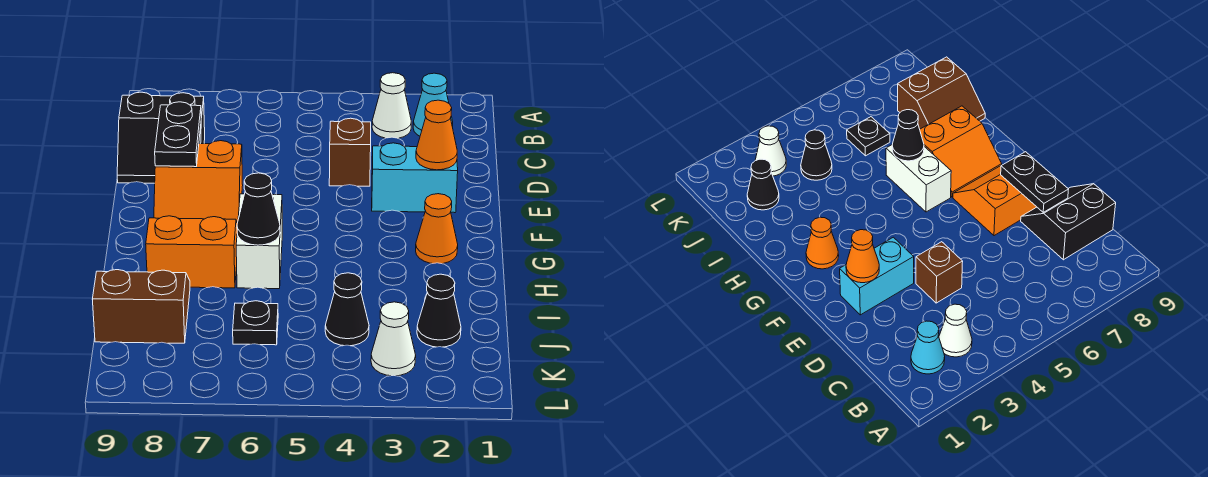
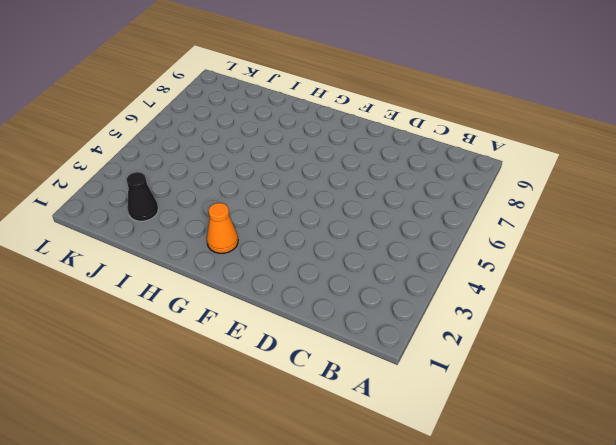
none -> cyan 1x1 cone [413,73,453,136]
none -> white 1x1 cone [372,73,411,138]
none -> black 2x2 slope [117,92,205,183]

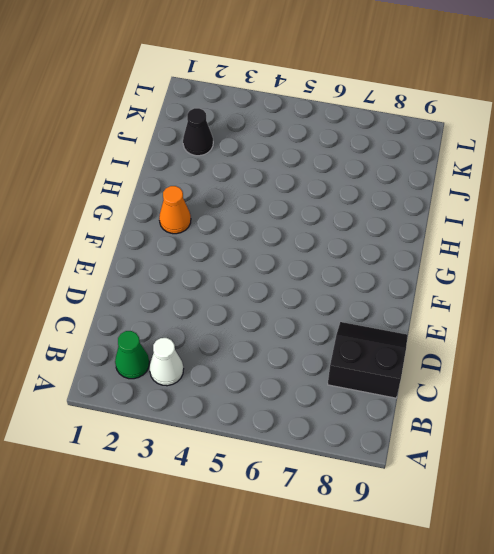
green 1x1 cone [115,331,149,379] -> cyan 1x1 cone [413,73,453,136]
none -> brown 1x1 brick [329,118,371,186]
none -> cyan 1x2 brick [372,143,458,213]
none -> orange 2x2 slope [154,141,243,223]

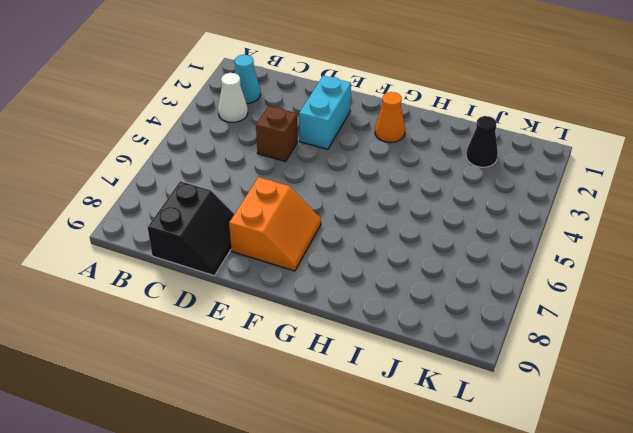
none -> white 1x2 brick [236,194,282,289]
none -> orange 2x2 slope [146,216,237,288]
none -> brown 2x2 slope [92,270,190,343]

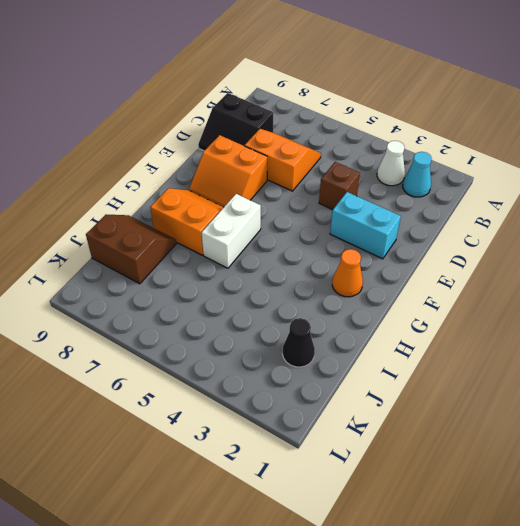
orange 2x2 slope [245,129,321,191] -> none
none -> black 1x1 cone [325,273,369,346]
none -> black 1x1 plate [233,301,278,345]
none -> white 1x1 cone [371,302,416,376]

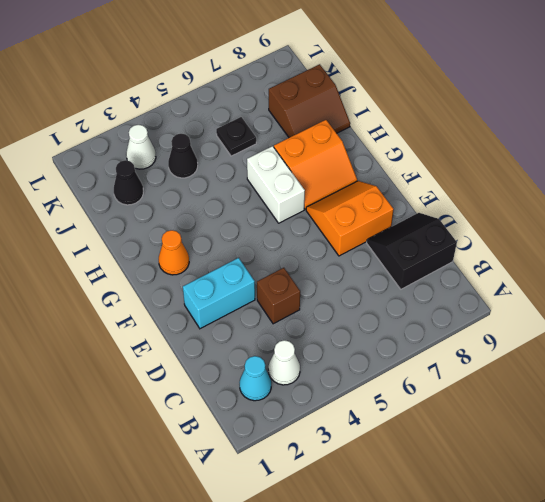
none -> black 1x2 plate [155,102,201,167]
none -> orange 1x1 cone [416,100,457,170]
none -> black 1x1 cone [237,173,280,245]

